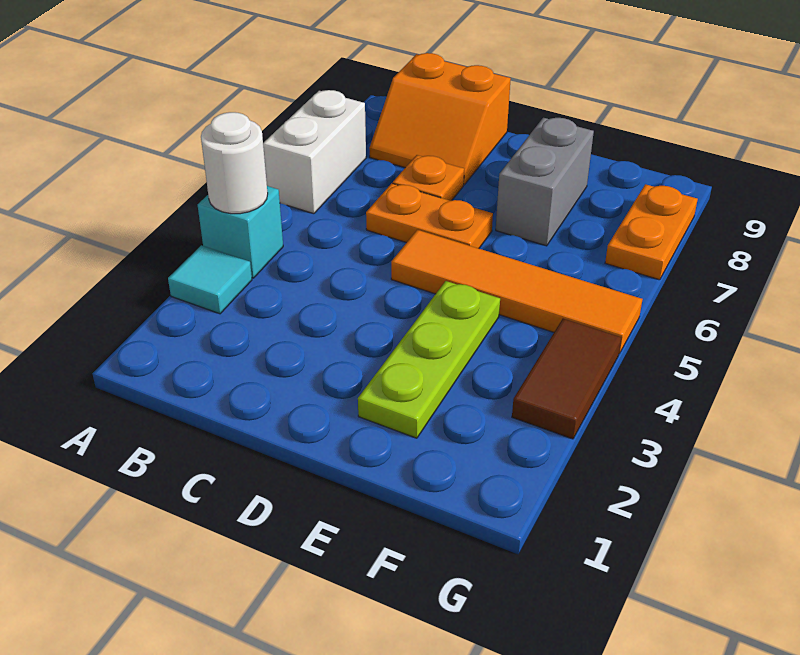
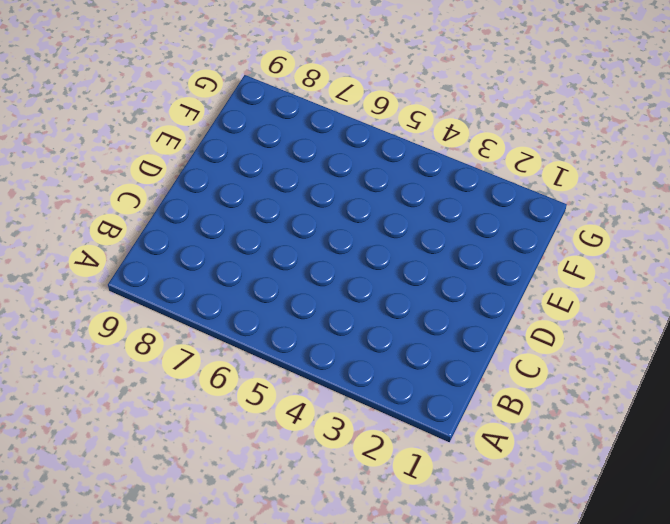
none -> cyan 1x1 tile [168,245,252,314]
none -> cyan 1x1 brick [198,186,283,278]
none -> white 1x2 brick [263,90,366,214]

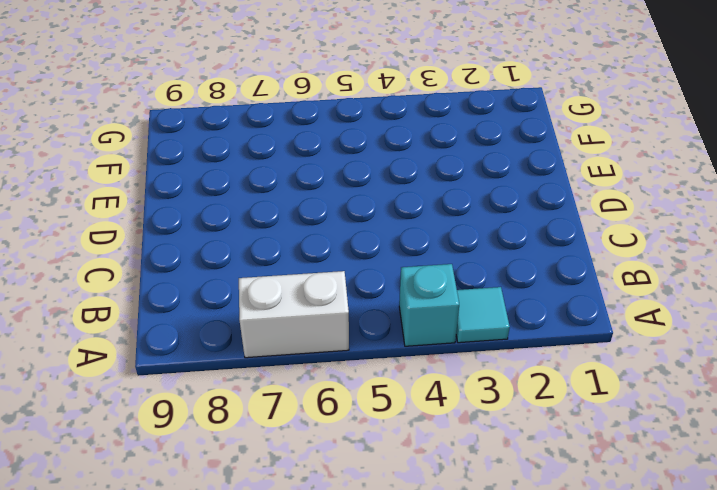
none -> orange 2x2 slope [369,53,511,185]
none -> orange 1x2 plate [366,183,493,249]
none -> orange 1x1 plate [393,155,464,201]

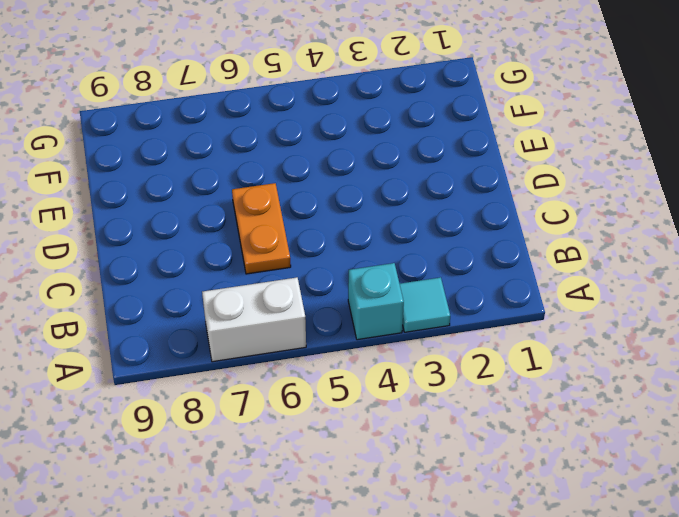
none -> orange 2x2 slope [369,53,511,185]
none -> orange 1x1 plate [393,155,464,201]
none -> orange 1x4 tile [391,230,642,354]

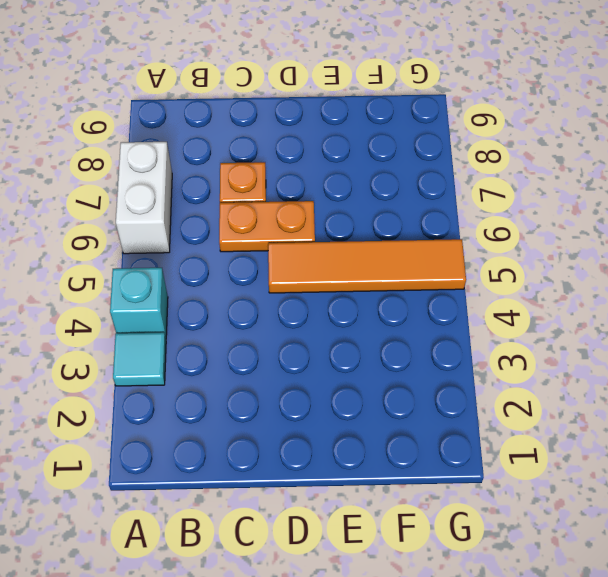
none -> orange 2x2 slope [369,53,511,185]
none -> lime 1x3 plate [358,281,500,438]
none -> grey 1x2 brick [496,118,594,246]

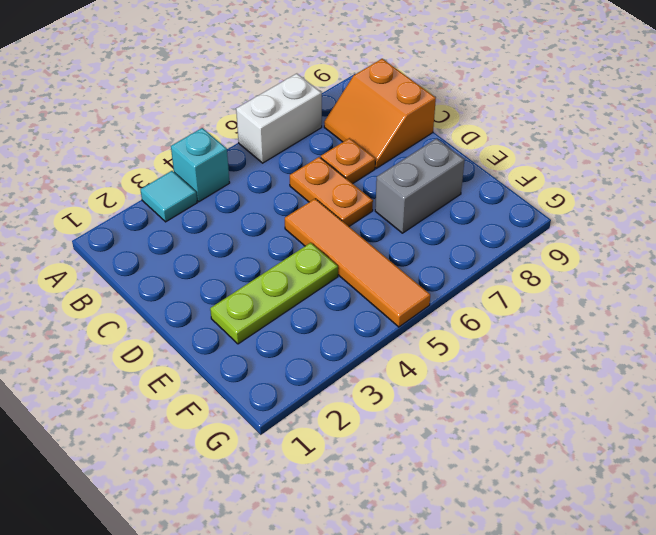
none -> brown 1x2 tile [512,319,621,439]
none -> orange 1x2 plate [605,184,698,280]
none -> white 1x1 round brick [201,112,268,214]

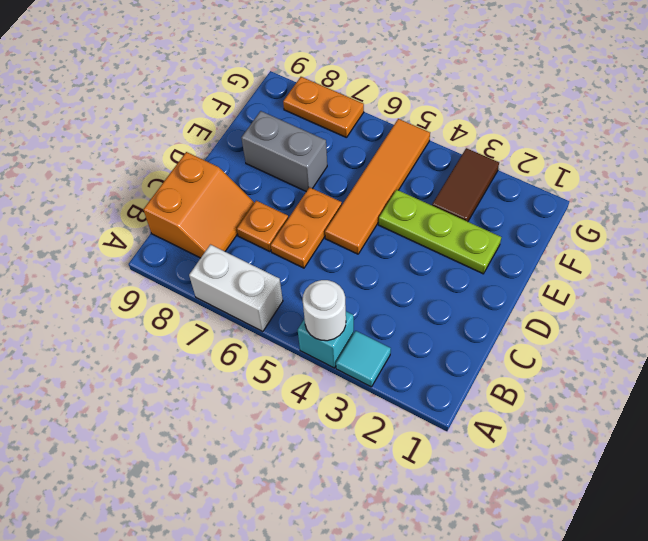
brown 1x2 tile [432,148,499,222] -> brown 1x2 tile turned to [512,319,621,439]

